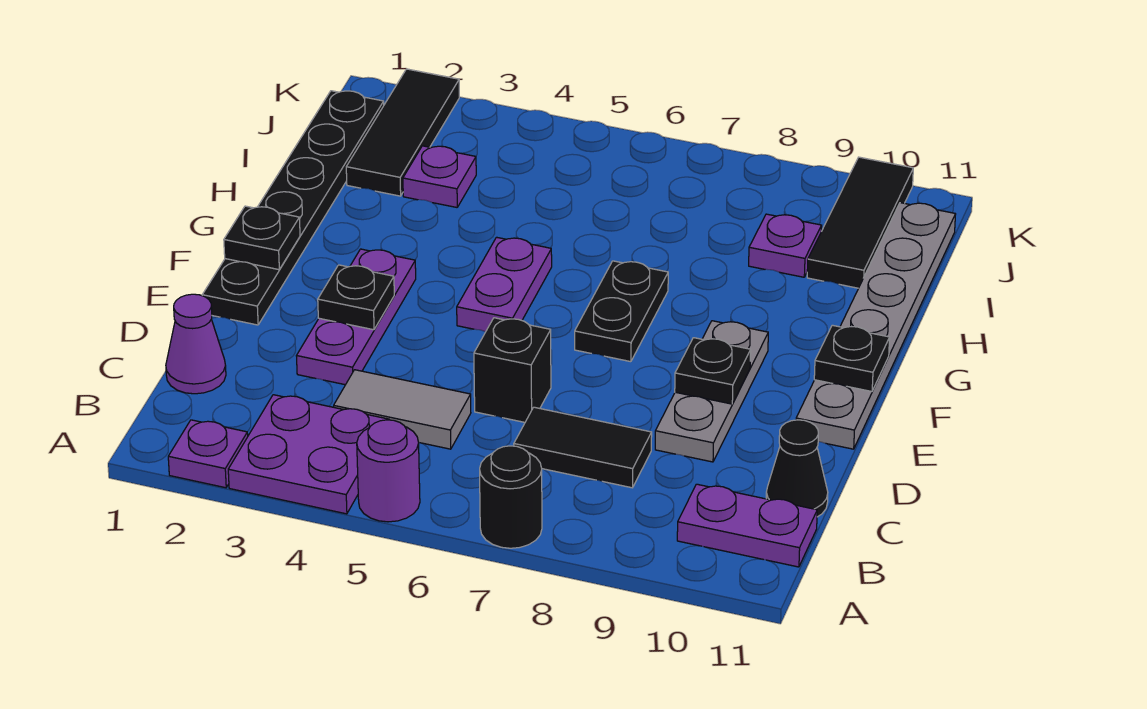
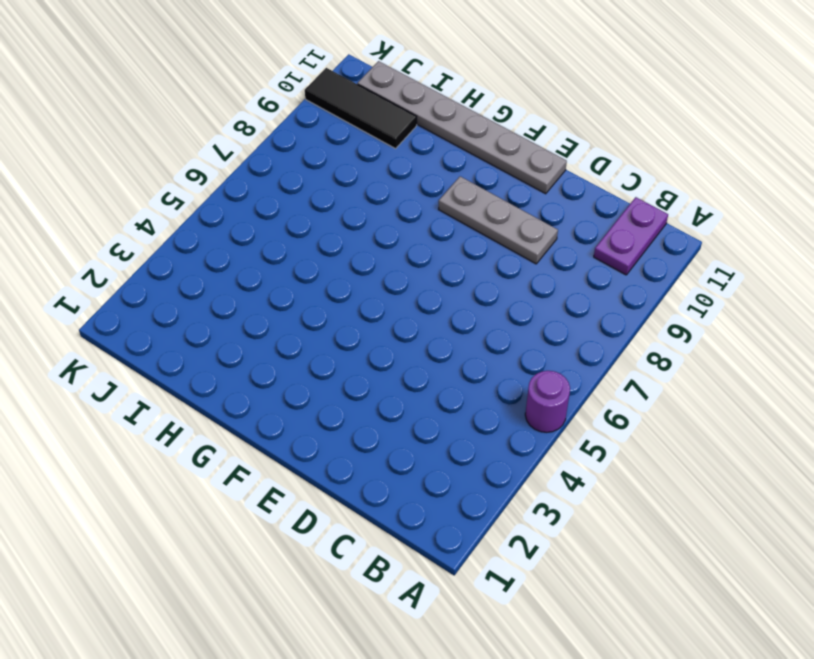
none -> purple 1x1 plate [168,420,248,488]
none -> purple 2x2 plate [228,395,389,514]
none -> black 1x1 round brick [480,446,542,548]

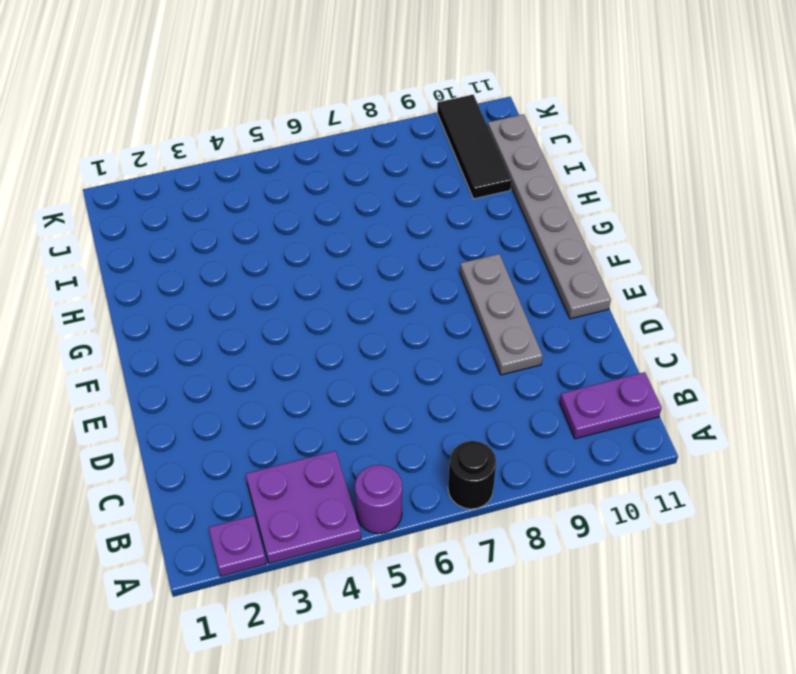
none -> purple 1x1 cone [166,294,226,394]
none -> grey 1x2 tile [334,370,471,449]
none -> black 1x2 tile [514,407,652,488]

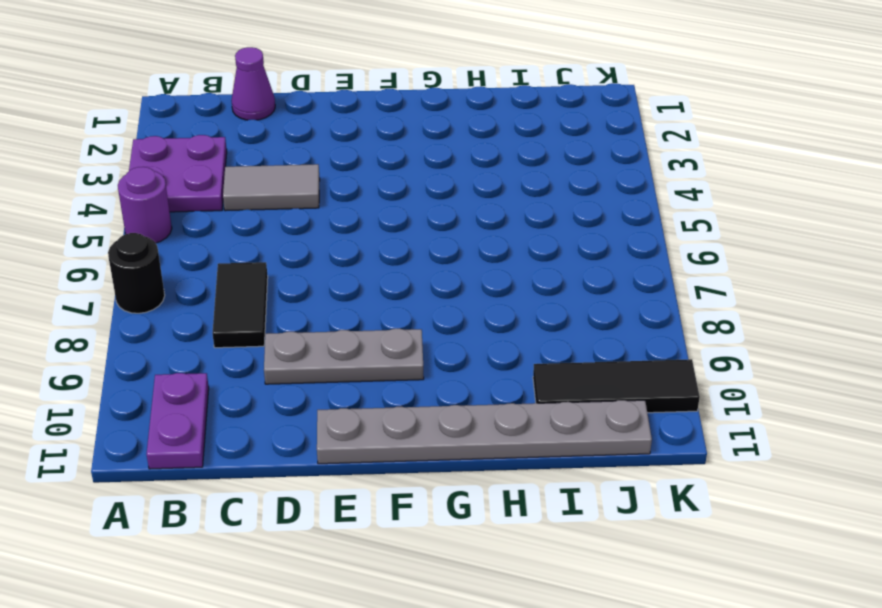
grey 1x2 tile [223,164,320,211] -> grey 1x2 tile turned to [334,370,471,449]
none -> purple 1x1 plate [168,420,248,488]
none -> black 1x1 cone [766,420,828,517]
none -> purple 1x3 plate [297,249,416,385]

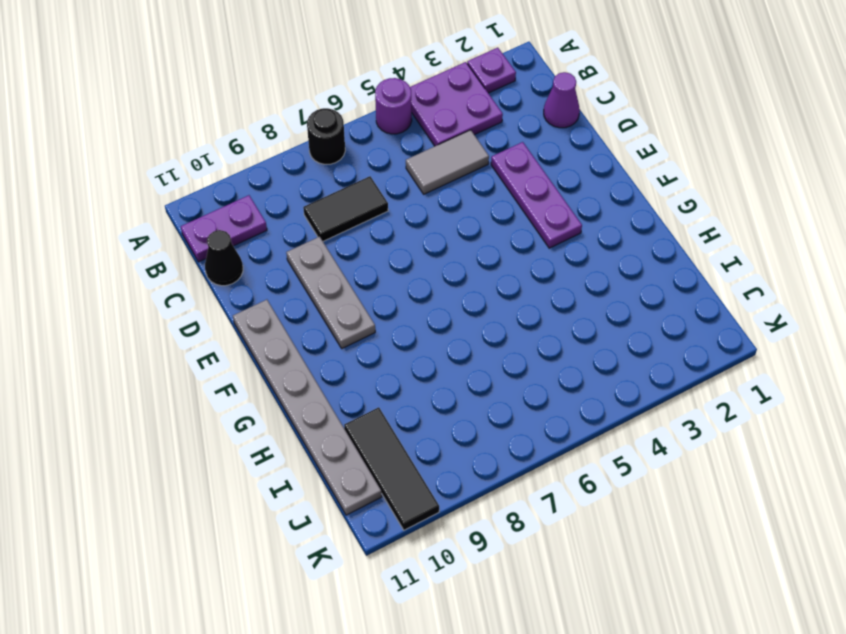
none -> black 1x1 brick [474,318,551,422]
none -> black 1x6 plate [202,91,384,325]
none -> purple 1x2 plate [457,237,552,332]

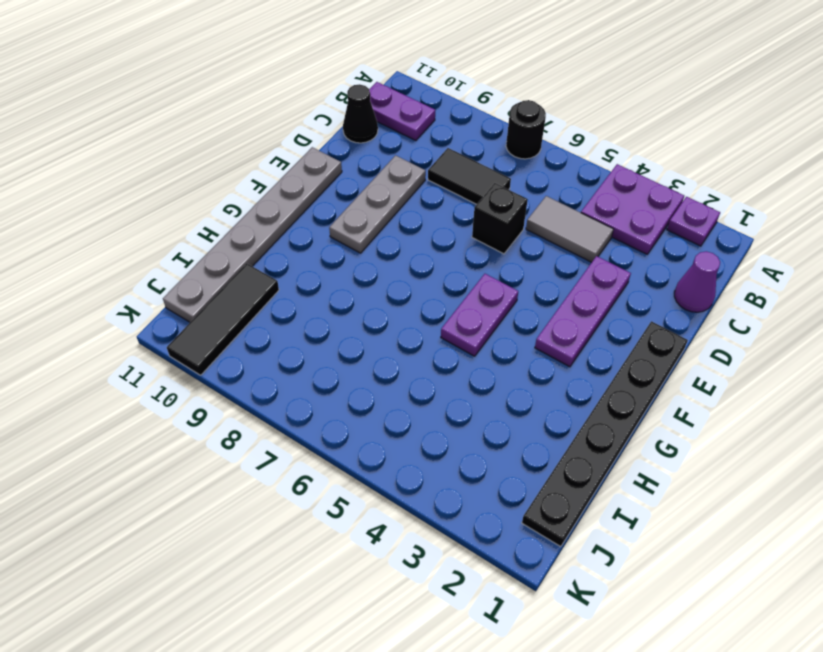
none -> purple 1x1 round brick [357,420,420,522]
none -> black 1x2 plate [575,261,668,362]
none -> black 1x3 tile [346,69,459,196]

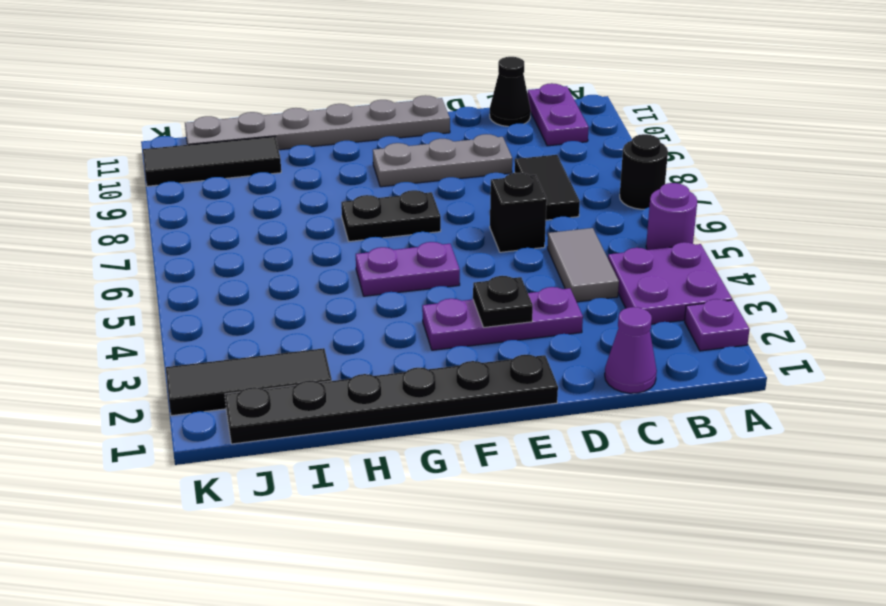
none -> purple 1x1 plate [403,146,476,207]
none -> purple 1x1 plate [749,214,822,277]
none -> black 1x1 plate [675,338,751,404]

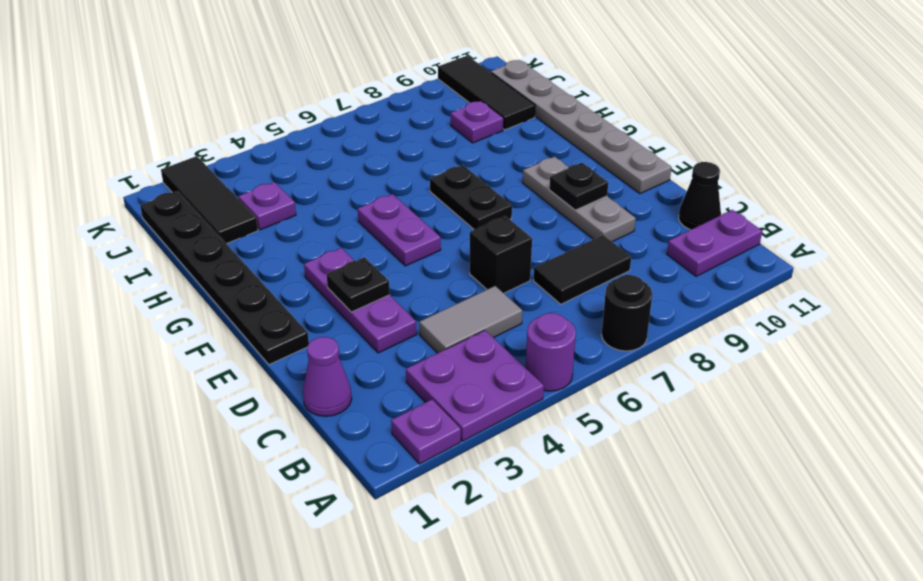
none -> black 1x1 plate [224,206,300,270]
none -> black 1x1 plate [814,325,890,391]

